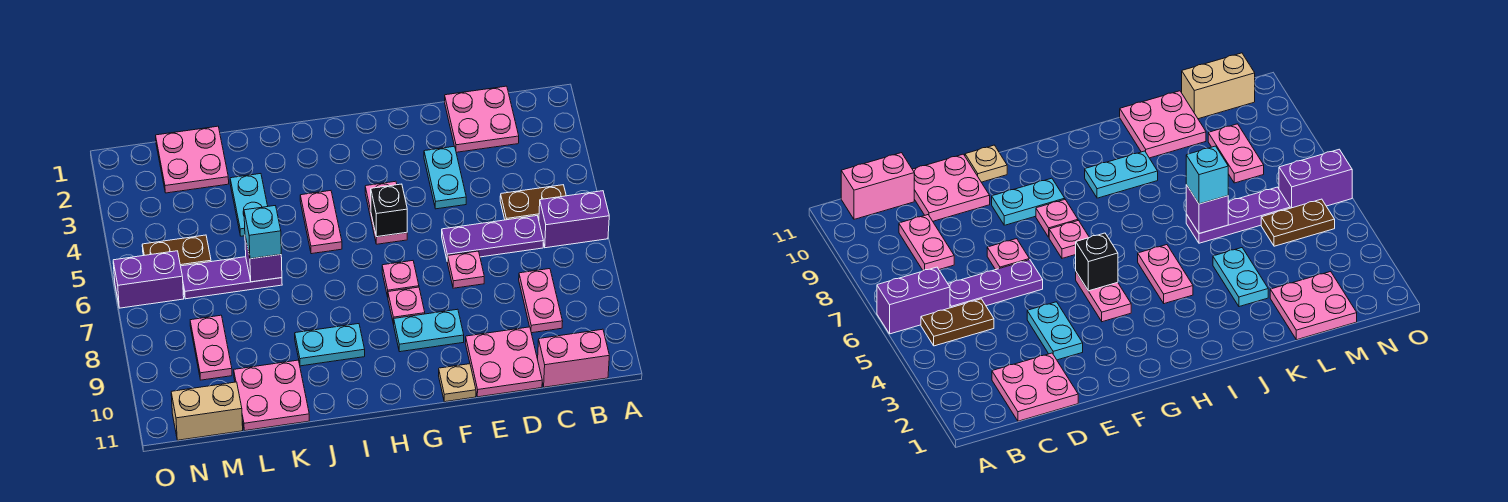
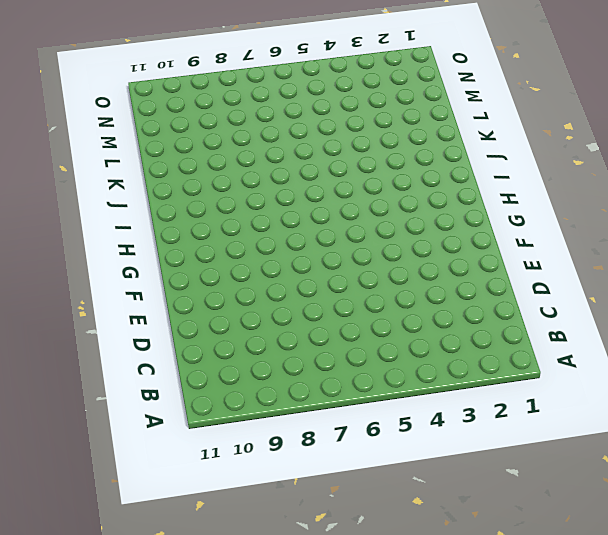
none -> purple 1x2 brick [539,191,609,248]
none -> brown 1x2 plate [500,185,566,220]
none -> pink 1x2 brick [538,329,609,387]

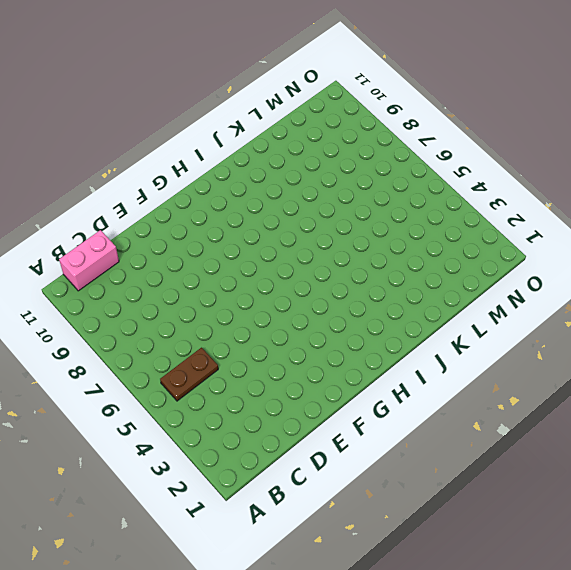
none -> purple 1x2 brick [539,191,609,248]
none -> pink 2x2 plate [445,86,519,152]
none -> purple 1x3 plate [442,216,543,261]

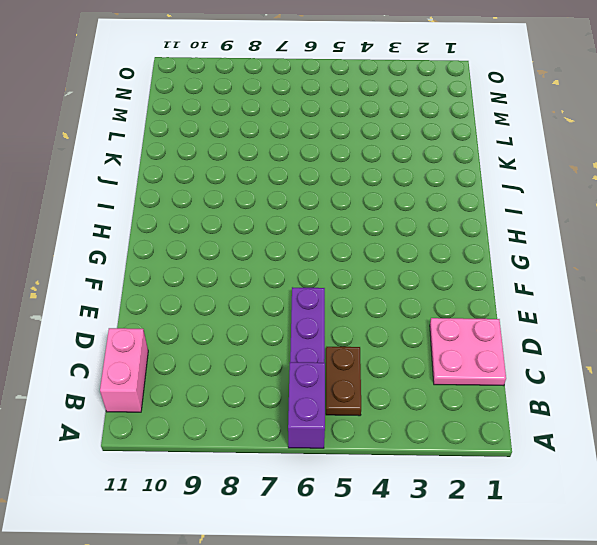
none -> pink 1x2 plate [519,269,563,333]
none -> pink 2x2 plate [465,327,542,397]
none -> cyan 1x2 plate [424,146,466,209]

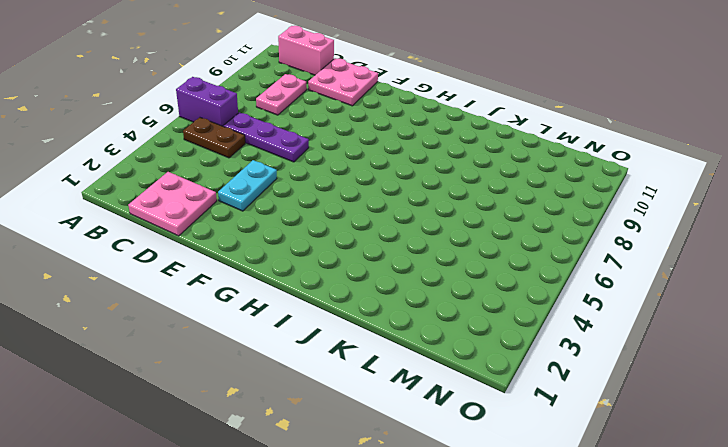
none -> pink 1x1 plate [447,251,484,288]
none -> cyan 1x2 plate [394,309,464,352]
none -> tan 1x1 plate [439,364,476,402]

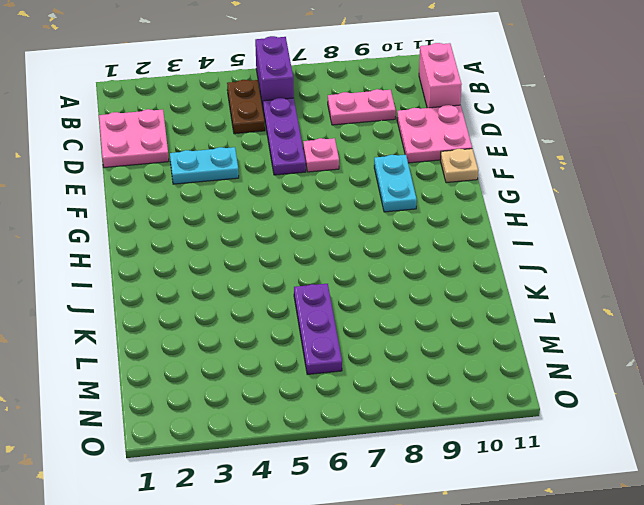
none -> pink 1x2 plate [365,181,407,244]
none -> pink 1x1 plate [382,261,419,297]
none -> pink 1x1 plate [388,287,425,324]

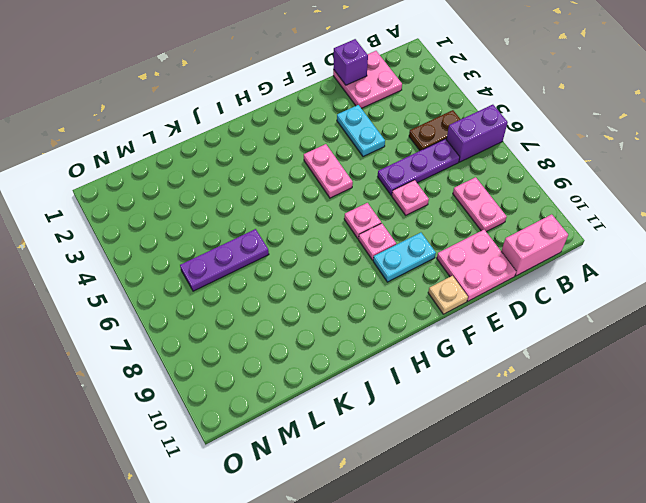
purple 1x1 brick [333,39,368,85] -> purple 1x1 brick moved to [245,236,282,282]
none -> pink 1x2 plate [300,191,342,254]
none -> cyan 1x2 plate [295,324,365,366]
none -> cyan 1x2 plate [230,174,268,236]

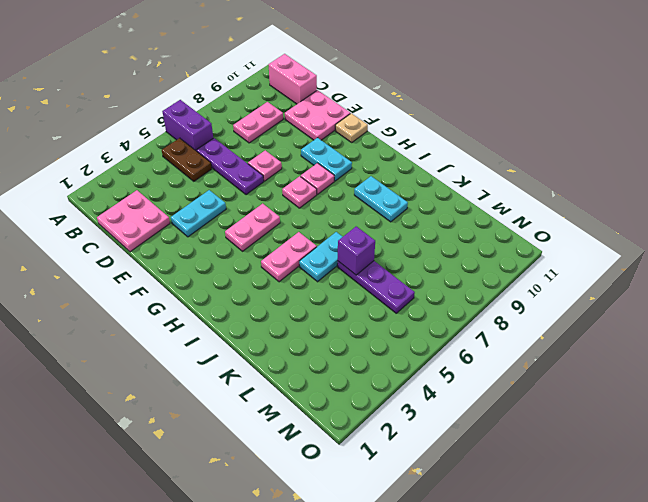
cyan 1x2 plate [299,232,342,282] -> cyan 1x2 plate moved to [230,174,268,236]
none -> pink 2x2 plate [234,360,309,431]
none -> pink 2x2 plate [156,126,229,193]
none -> brown 1x2 plate [142,235,211,266]

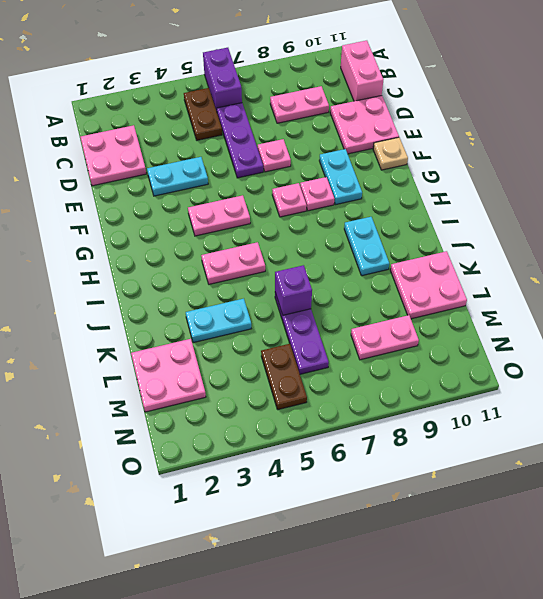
none -> tan 1x2 brick [171,382,243,440]
none -> purple 1x2 brick [113,251,184,308]
none -> black 1x1 brick [371,184,407,237]

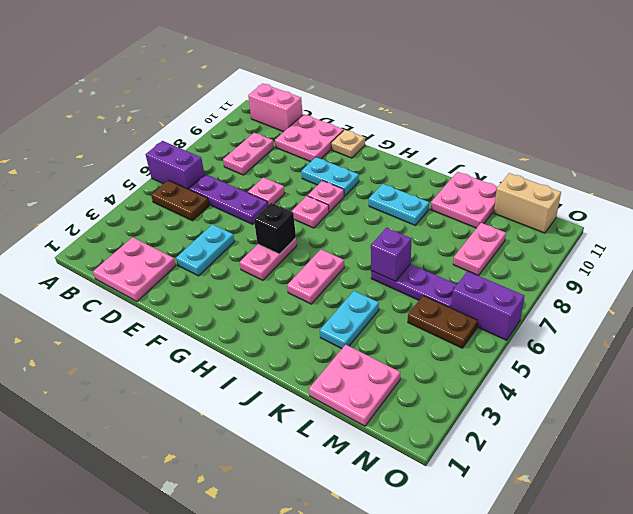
none -> cyan 1x1 brick [244,206,281,259]

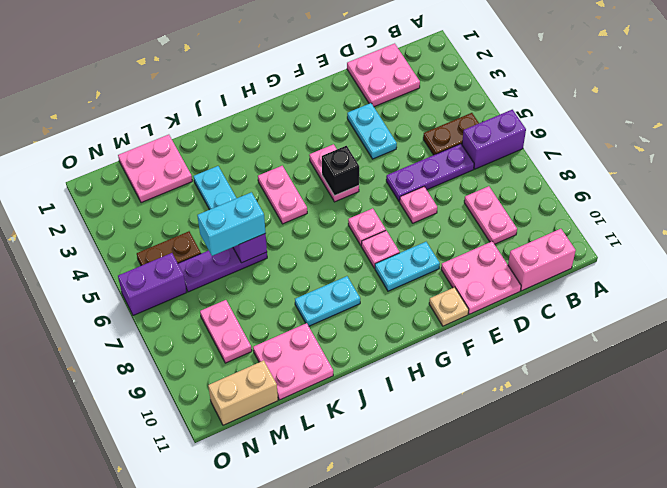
cyan 1x2 brick [197,192,266,256] -> cyan 1x1 brick [244,206,281,259]

